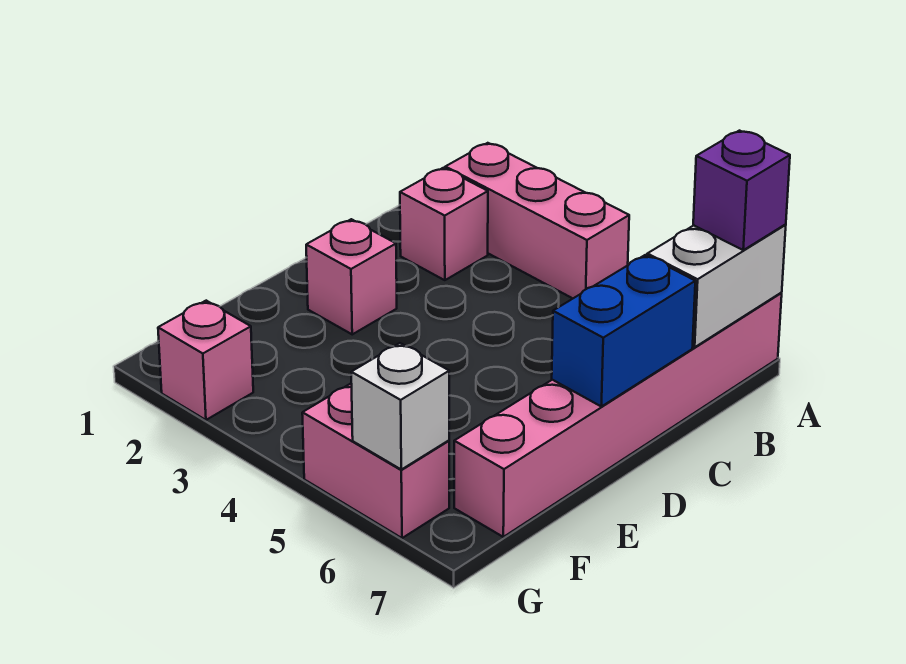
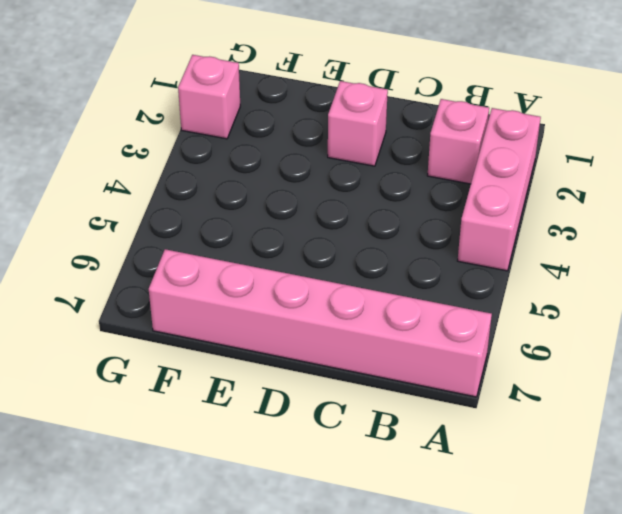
none -> pink 1x2 brick [302,384,449,538]
none -> white 1x2 brick [647,225,786,347]

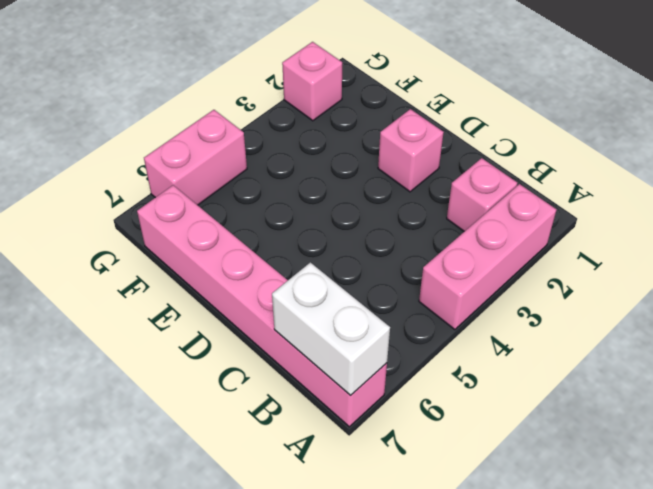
none -> blue 1x2 brick [552,255,695,406]
none -> white 1x1 brick [351,343,449,469]

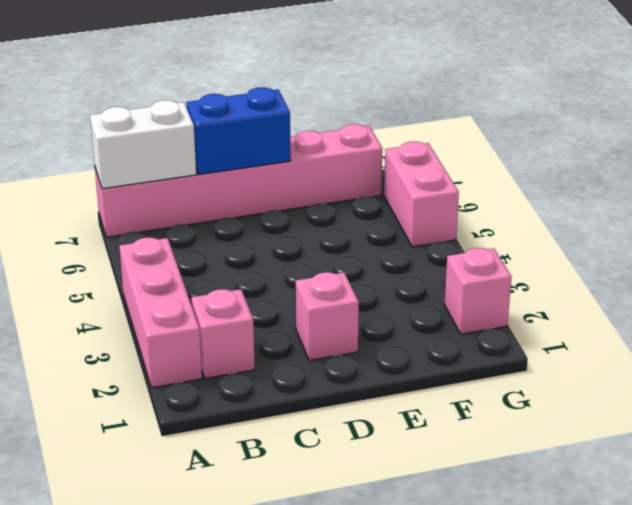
none -> white 1x1 brick [351,343,449,469]
none -> purple 1x1 brick [693,131,790,250]

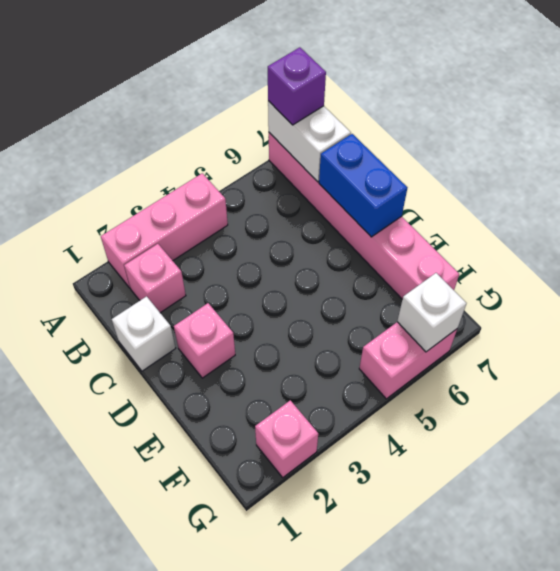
white 1x1 brick [112,296,176,371] -> none

